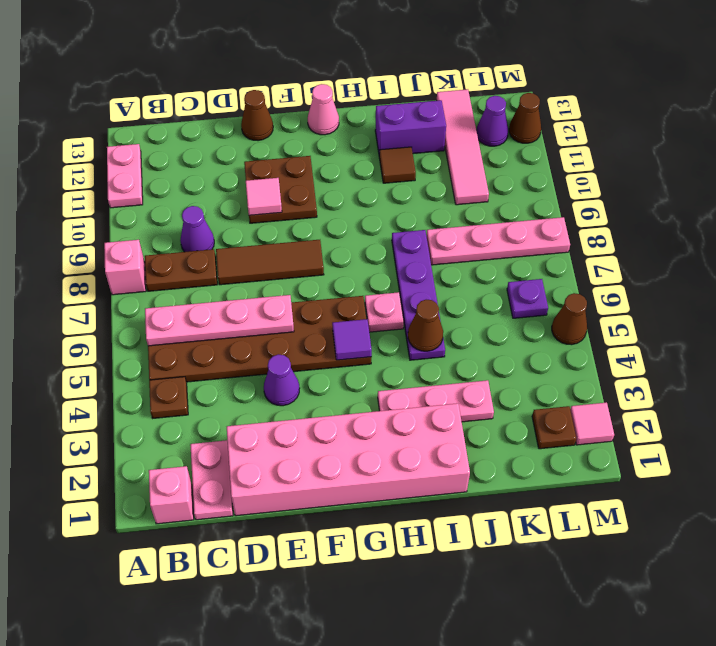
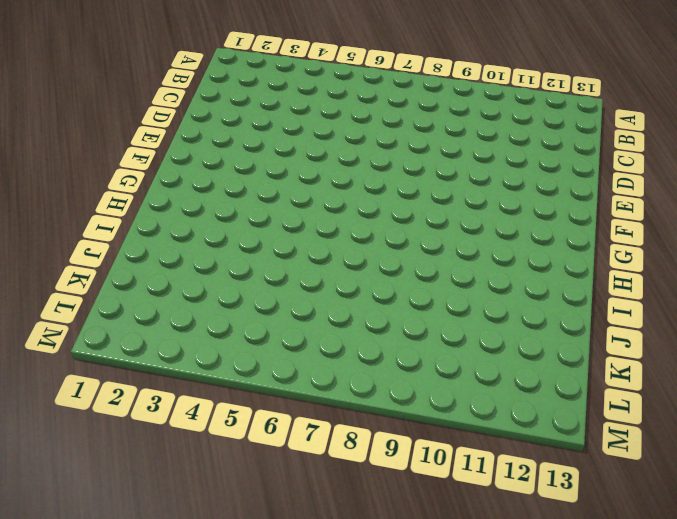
none -> pink 1x1 brick [104,240,146,295]
none -> pink 1x2 plate [107,144,143,208]
none -> pink 1x1 brick [149,466,194,524]
none -> brown 1x1 plate [149,377,188,418]

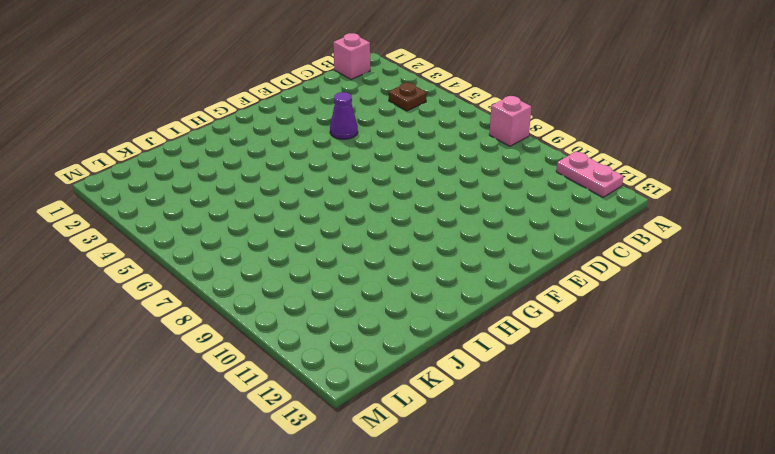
none -> brown 2x6 plate [148,296,371,382]
none -> brown 1x2 plate [145,249,217,291]
none -> pink 1x2 plate [190,440,233,520]
none -> purple 1x1 cone [180,206,214,252]

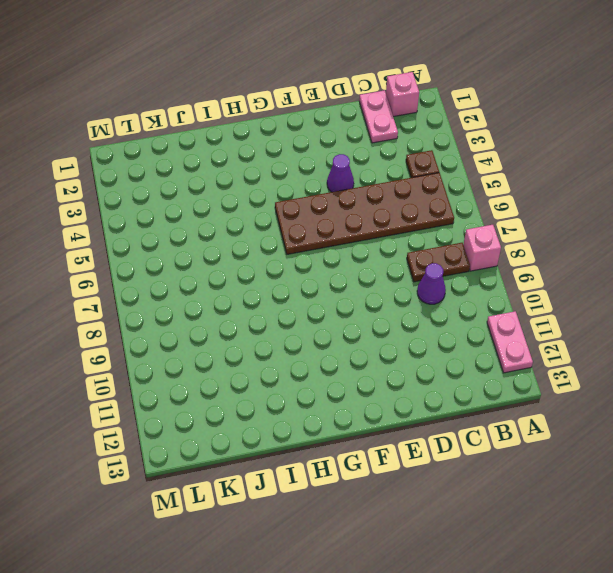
none -> pink 2x6 brick [227,403,470,516]
none -> brown 1x3 tile [216,240,324,285]
none -> brown 2x2 plate [244,156,317,223]
none -> brown 1x1 cone [241,90,273,141]

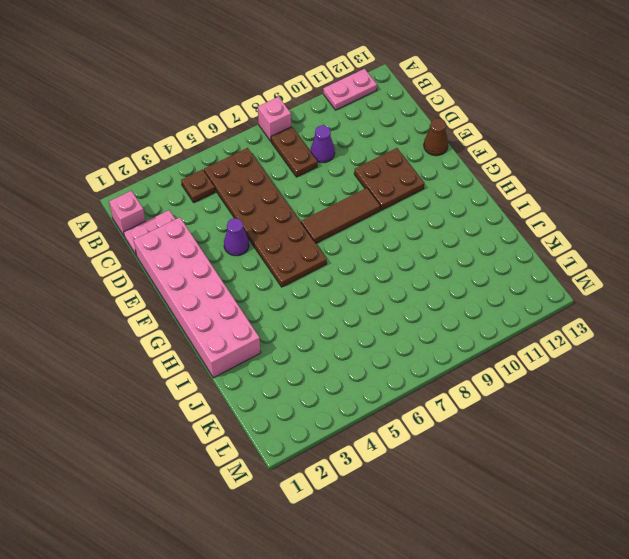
brown 1x3 tile [301,188,380,243] -> brown 1x3 tile turned to [216,240,324,285]
none -> pink 1x1 cone [308,84,339,135]
none -> pink 1x3 plate [378,380,494,422]
none -> pink 1x1 plate [365,292,404,332]
none -> purple 1x4 plate [392,230,445,360]

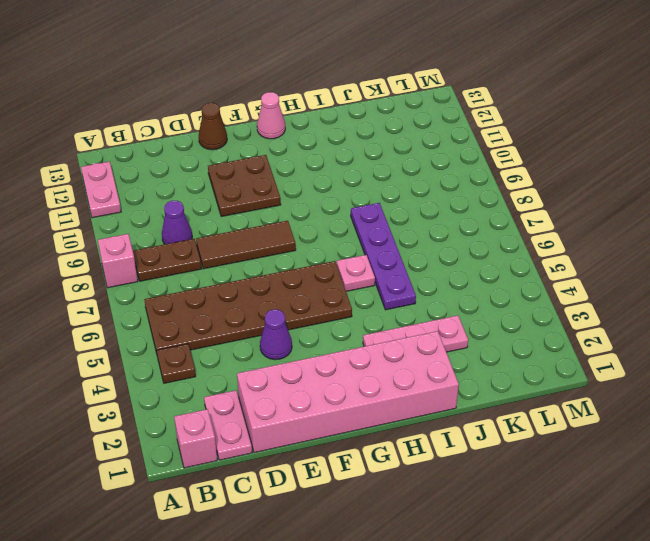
none -> brown 1x1 tile [379,147,416,183]
none -> purple 1x2 brick [375,100,446,154]
none -> pink 1x4 plate [427,217,570,265]
none -> pink 1x4 tile [437,89,489,205]

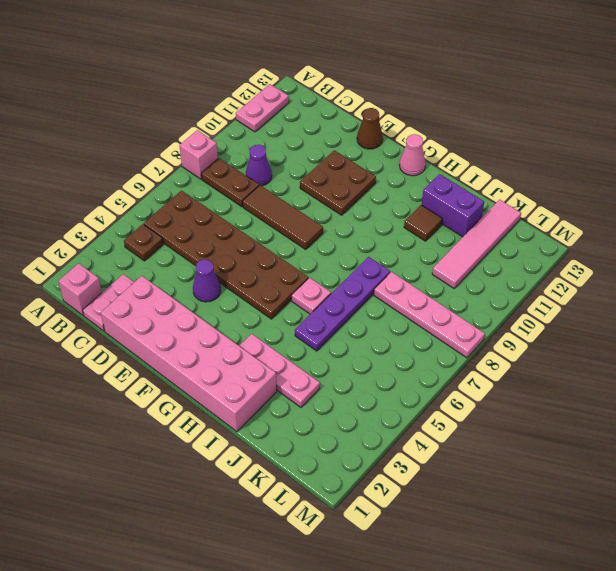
none -> brown 1x1 plate [532,406,576,449]
none -> purple 1x1 plate [507,279,548,318]
none -> purple 1x1 cone [476,96,508,146]
none -> pink 1x1 tile [570,402,614,445]

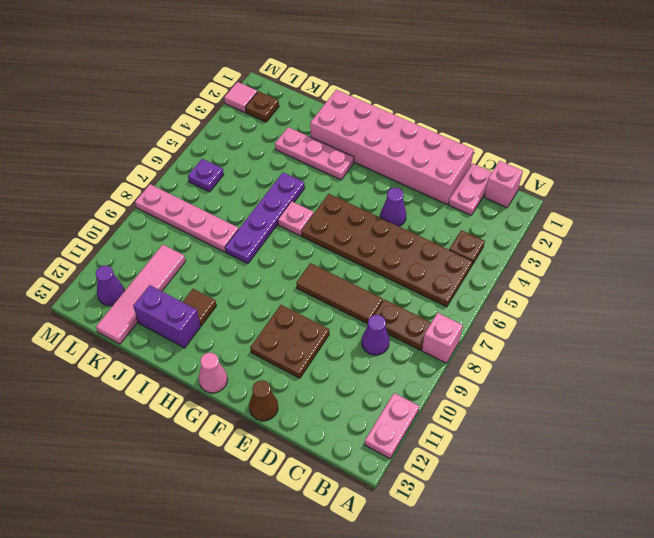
none -> brown 1x1 cone [552,293,587,345]
none -> brown 1x1 cone [509,93,541,143]
none -> pink 1x4 plate [145,295,294,346]
none -> pink 1x1 tile [246,178,282,215]

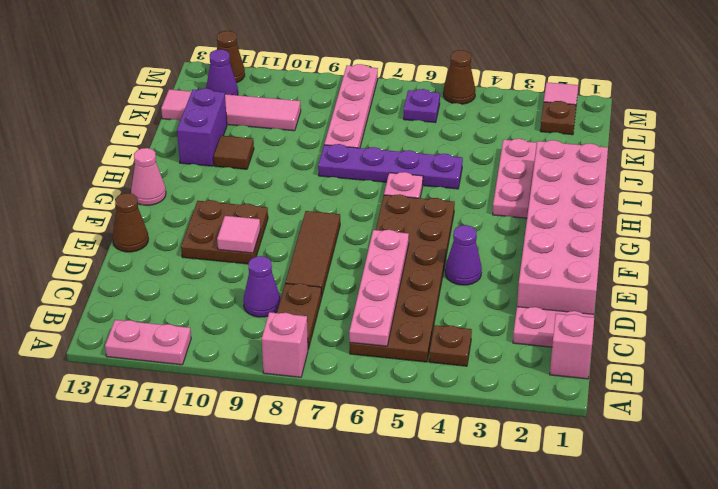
none -> purple 1x1 tile [332,319,372,360]
none -> brown 1x1 cone [408,300,443,351]

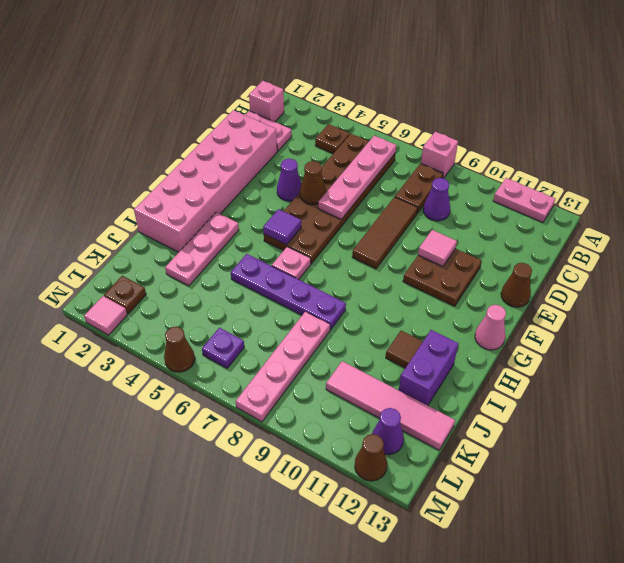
brown 1x1 cone [300,161,326,205] -> brown 1x1 cone moved to [408,300,443,351]

